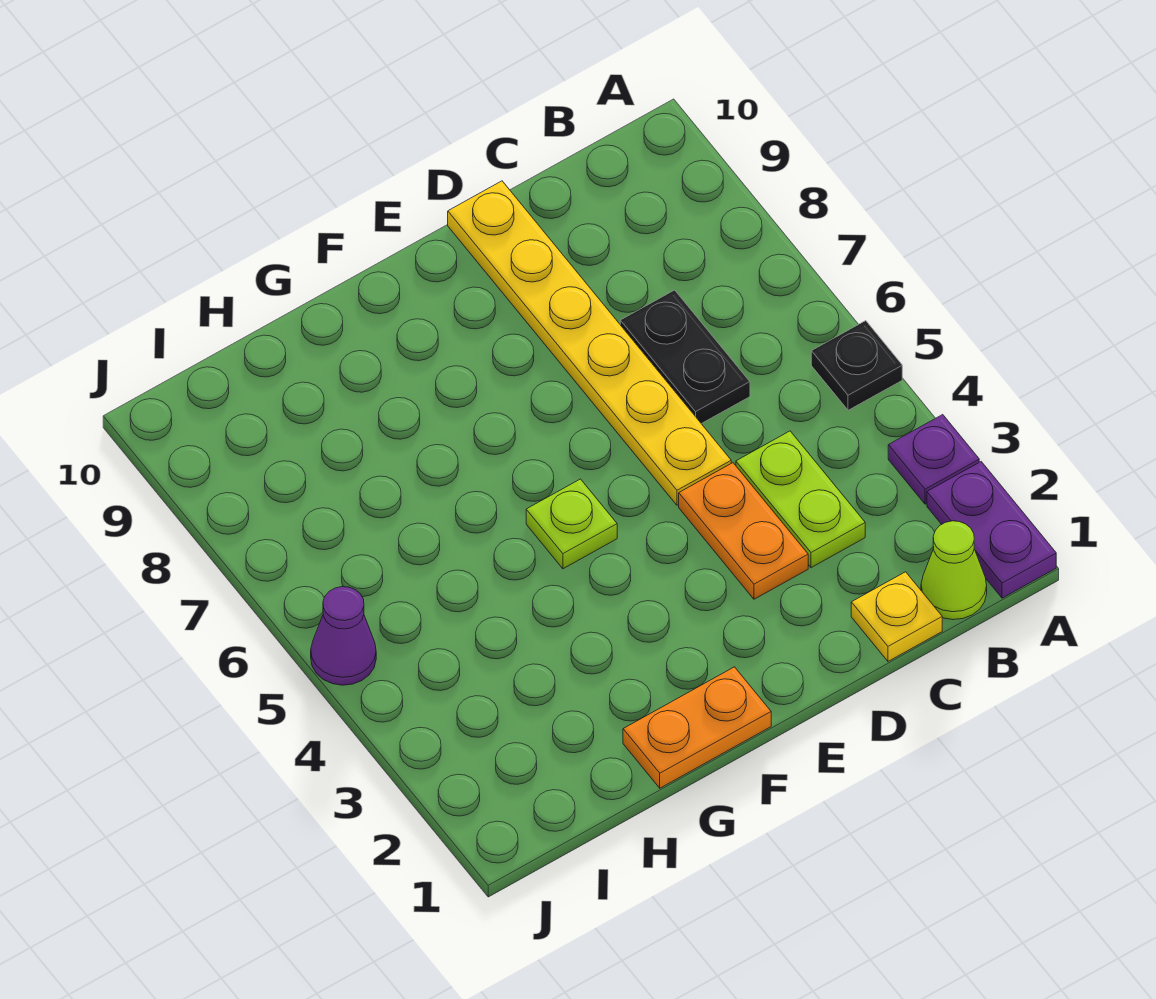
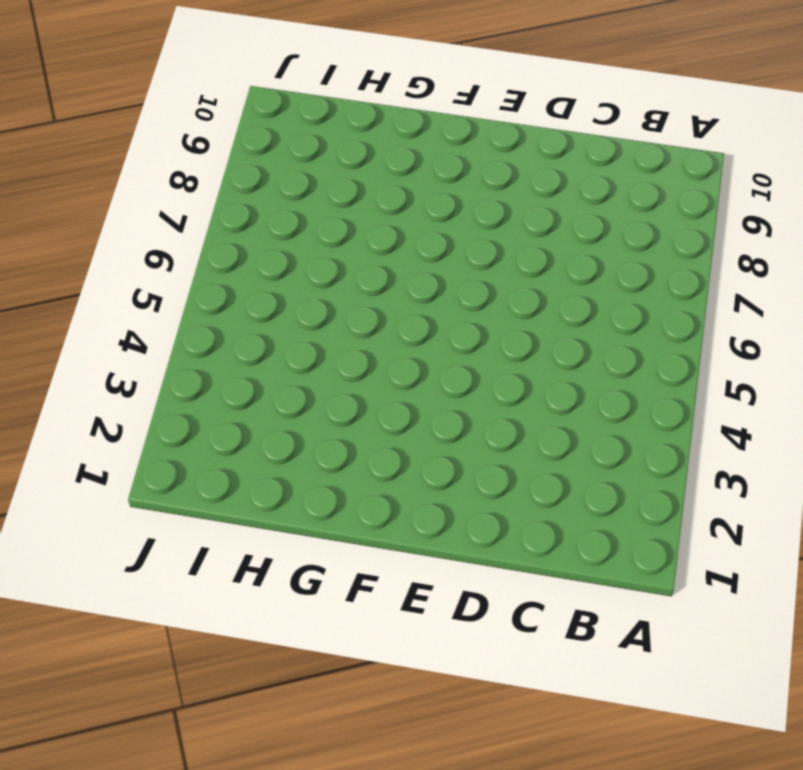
none -> purple 1x2 plate [927,462,1056,598]
none -> purple 1x1 plate [888,415,979,504]
none -> black 1x1 plate [811,321,902,410]

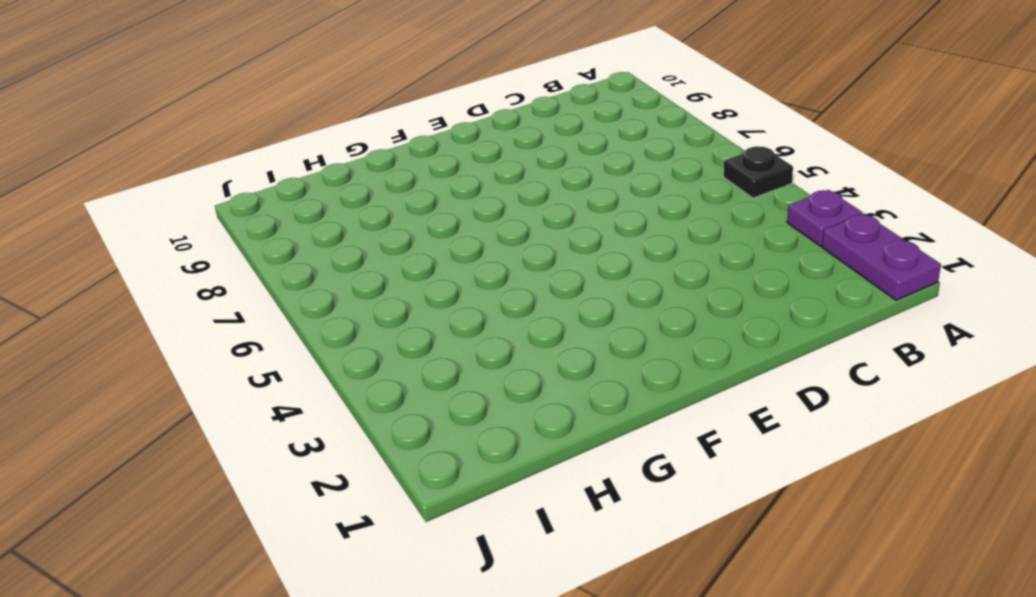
none -> lime 1x1 cone [921,521,987,620]
none -> yellow 1x1 plate [851,572,942,661]
none -> lime 1x2 plate [736,431,865,568]

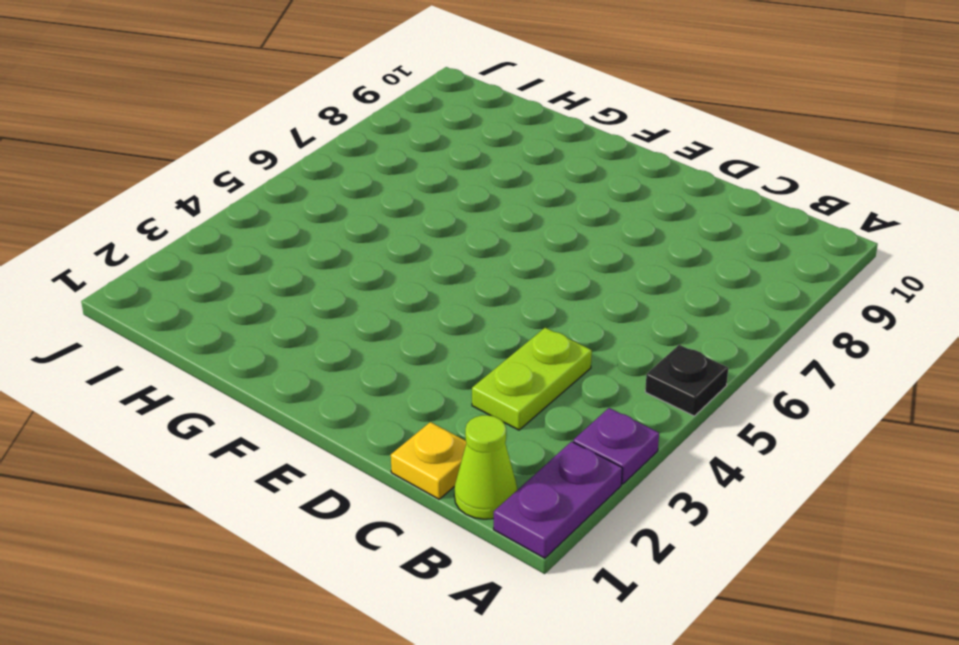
none -> black 1x2 plate [620,290,750,424]
none -> orange 1x2 plate [679,463,808,599]
none -> yellow 1x6 plate [448,181,731,505]

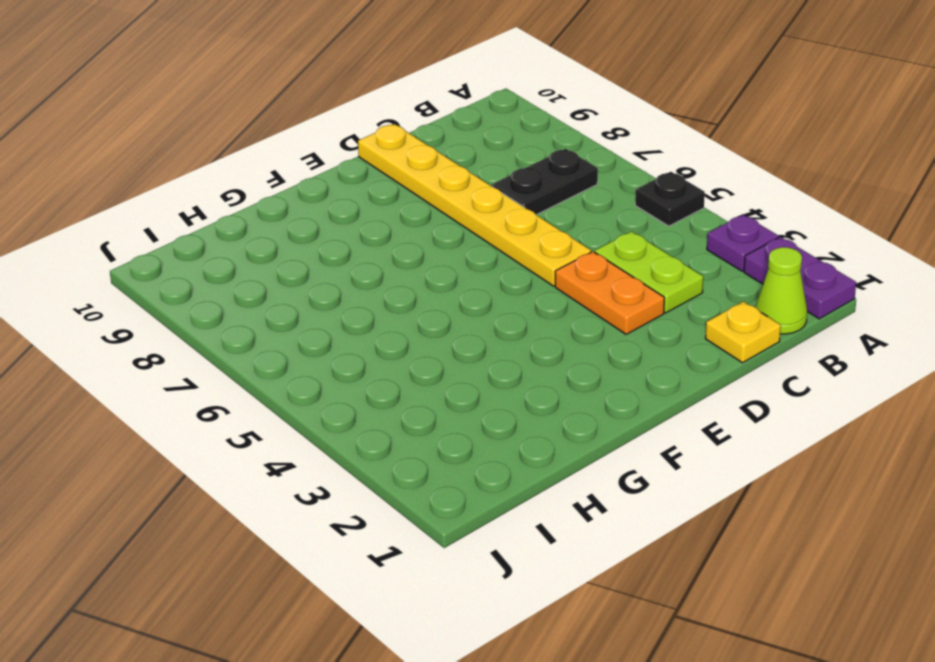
black 1x2 plate [492,149,598,215] -> black 1x2 plate turned to [620,290,750,424]
none -> orange 1x2 plate [623,667,771,788]
none -> lime 1x1 plate [526,479,617,569]
none -> purple 1x1 cone [311,587,376,685]

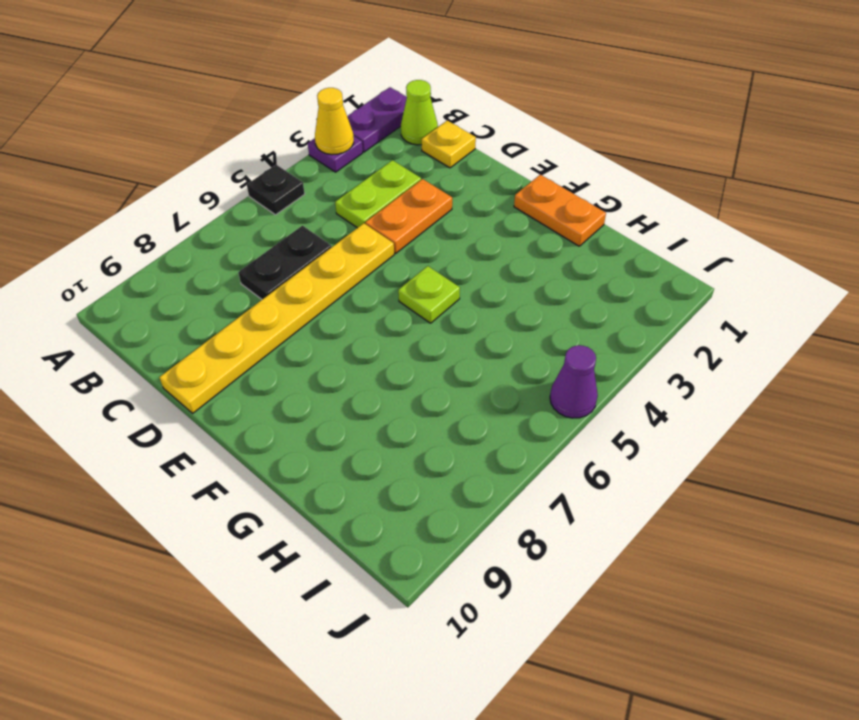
yellow 1x1 cone [315,88,354,155] -> none

